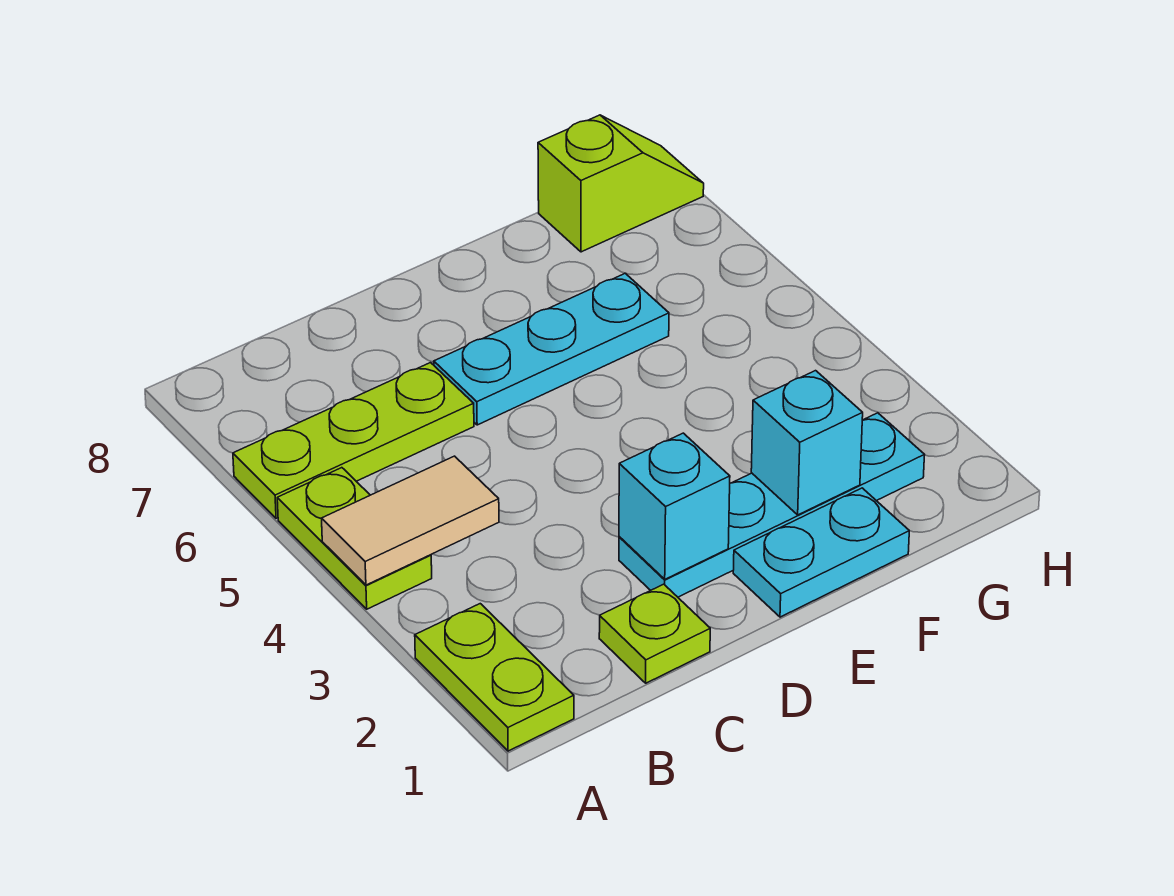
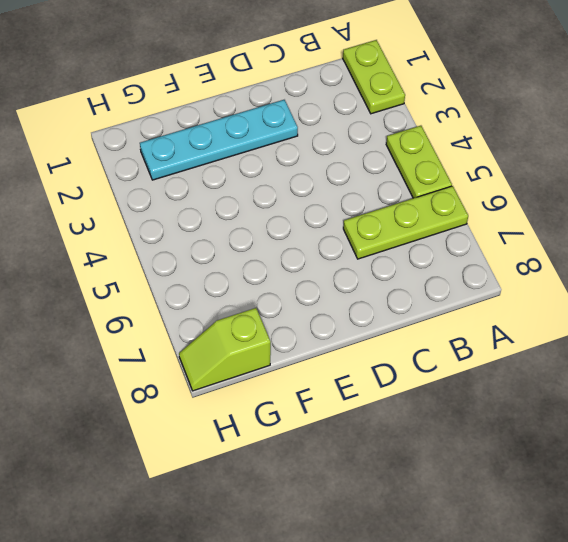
none -> lime 1x1 plate [599,584,710,683]
none -> cyan 1x3 plate [434,273,669,425]

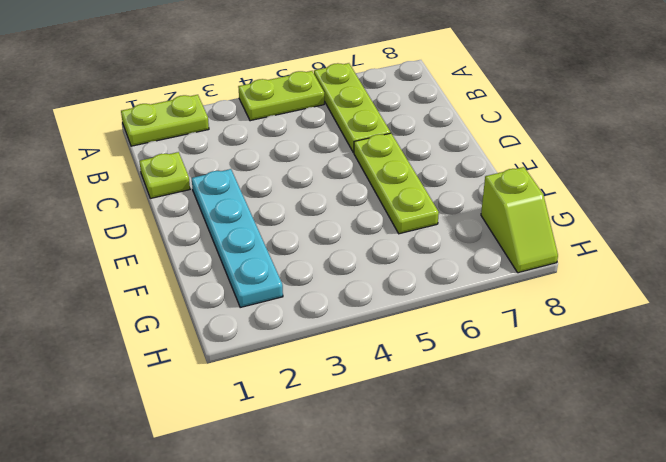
lime 1x3 plate [354,133,439,234] -> cyan 1x3 plate [434,273,669,425]
none -> cyan 1x2 plate [733,488,909,617]
none -> tan 1x2 tile [322,456,499,585]

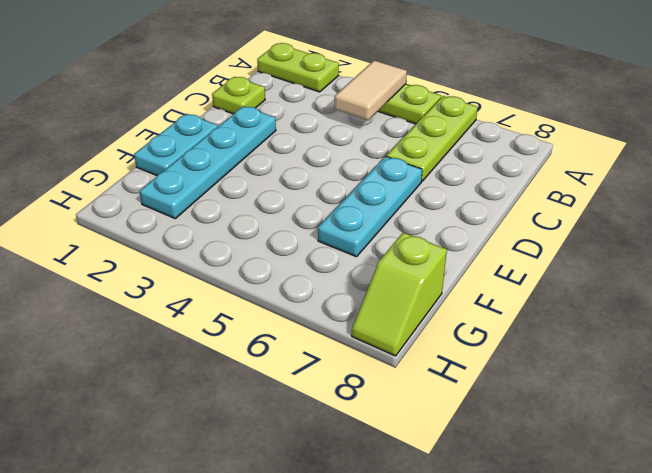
none -> cyan 1x1 brick [619,433,730,579]
none -> cyan 1x1 brick [751,371,863,515]

